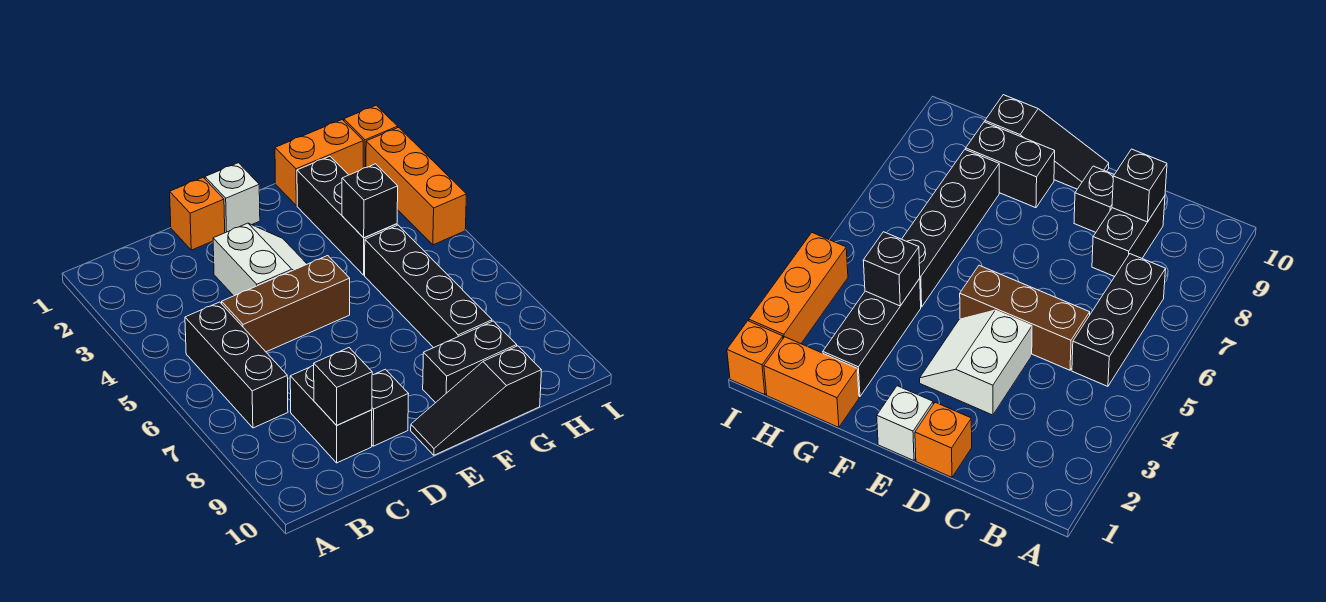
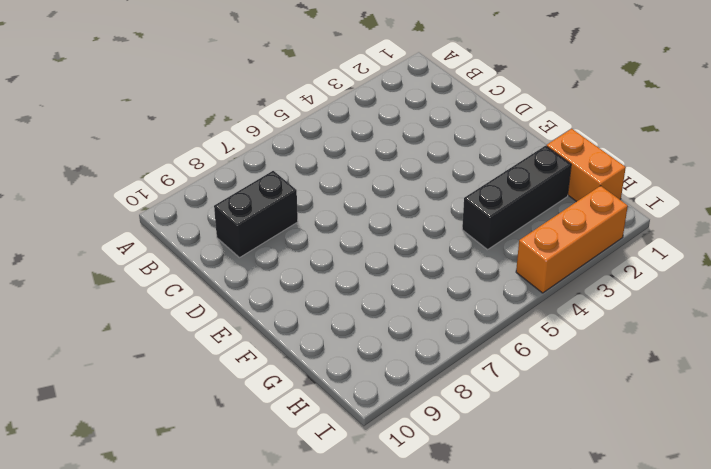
none -> black 1x3 brick [185,302,288,428]
none -> brown 1x3 brick [222,256,350,352]
none -> orange 1x1 brick [170,178,225,250]

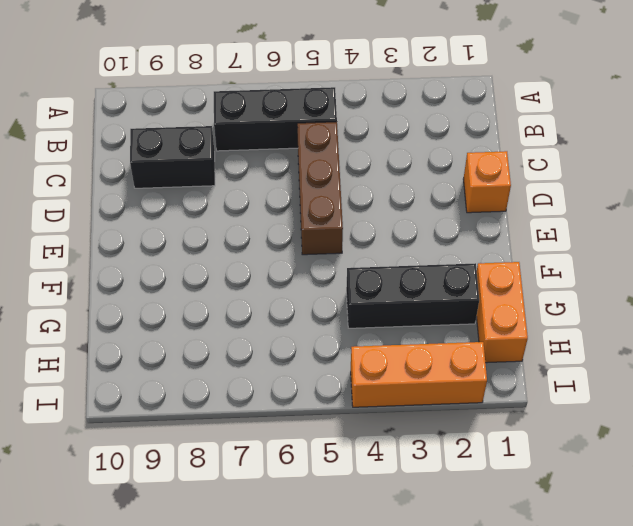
none -> white 2x2 slope [213,223,307,296]
none -> black 1x1 brick [372,369,408,446]
none -> white 1x1 brick [205,163,260,233]

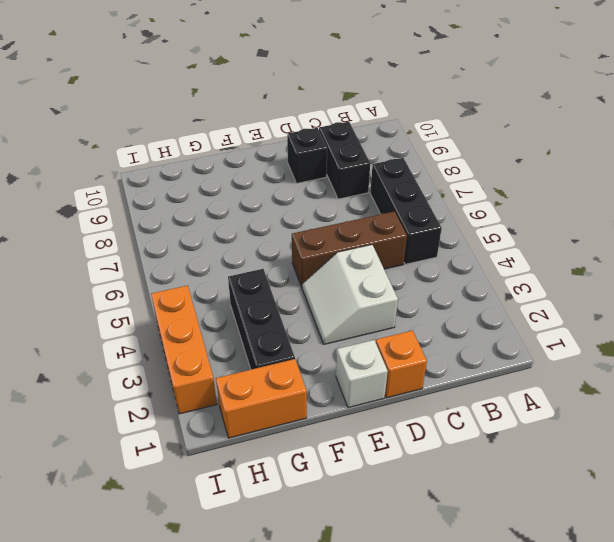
none -> black 1x3 slope [411,346,541,455]
none -> black 1x2 brick [423,321,517,403]
none -> black 1x4 brick [365,225,492,348]

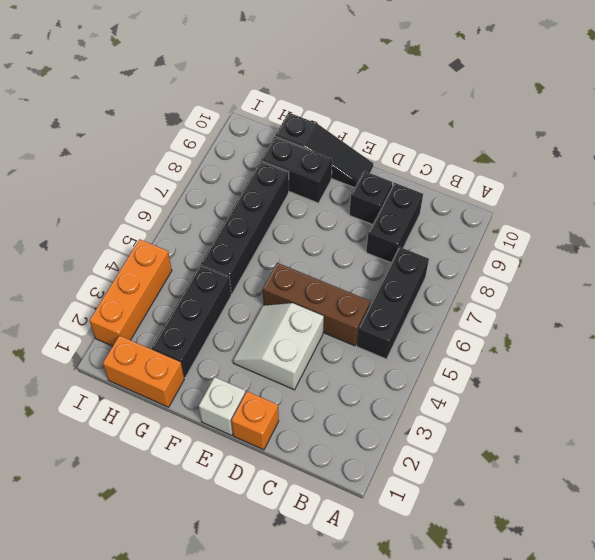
none -> orange 1x1 brick [344,105,398,168]
none -> black 1x1 brick [314,348,372,425]
none -> black 1x1 brick [342,164,398,238]

